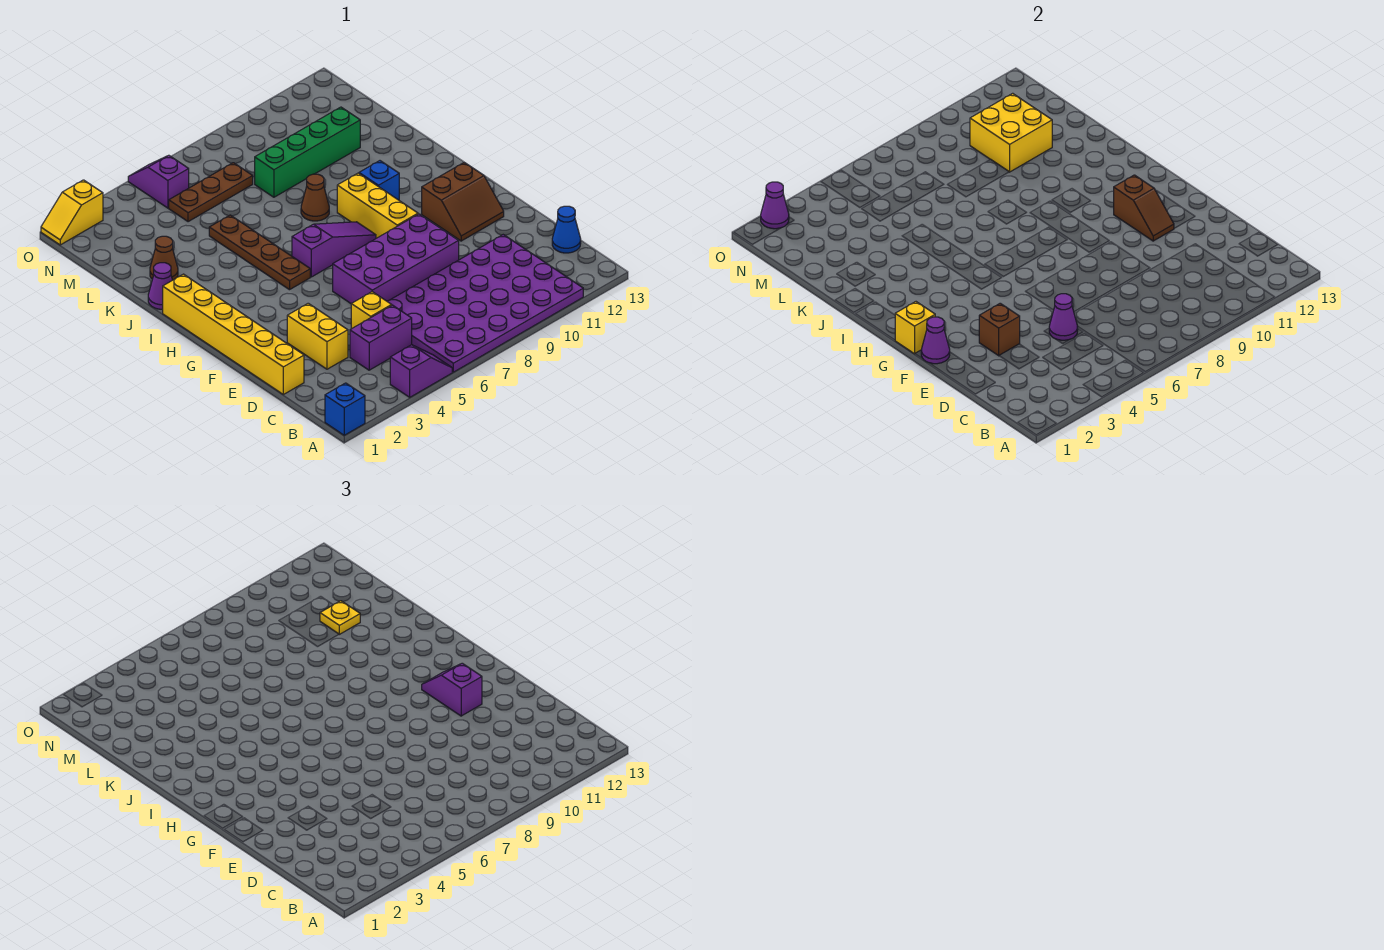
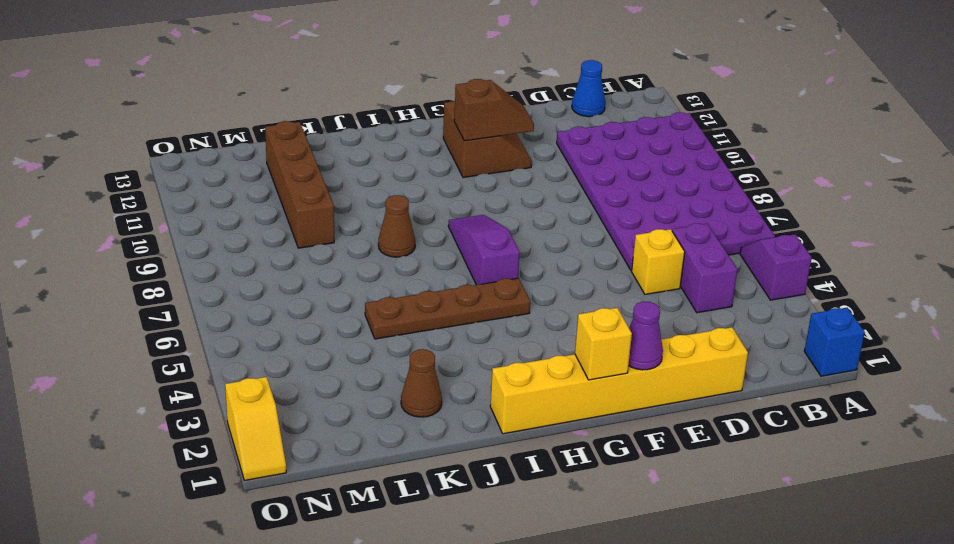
brown 1x4 brick [265,121,334,248] -> green 1x4 brick [255,107,360,197]
none -> yellow 1x2 brick [287,303,348,369]
none -> purple 2x4 brick [333,214,459,304]
none -> yellow 1x3 brick [337,173,418,238]
none -> blue 1x1 brick [359,161,399,200]

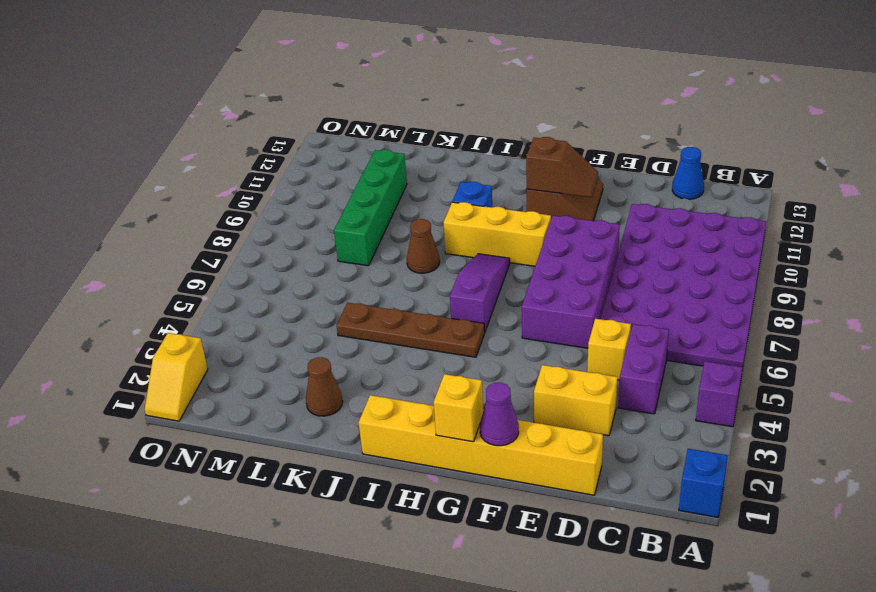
none -> purple 1x1 cone [148,263,172,309]
none -> brown 1x3 plate [169,163,253,222]
none -> purple 1x2 slope [128,155,189,208]
none -> purple 1x1 cone [1049,294,1078,340]

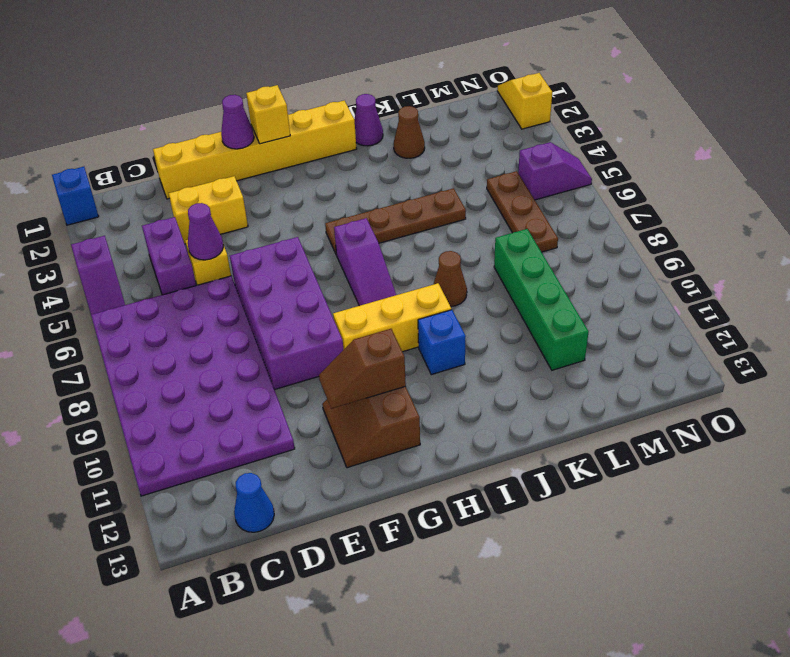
none -> brown 1x1 brick [979,303,1020,356]
none -> yellow 2x2 brick [970,93,1052,172]
none -> purple 1x1 cone [761,182,789,229]
none -> purple 1x2 slope [422,663,482,716]

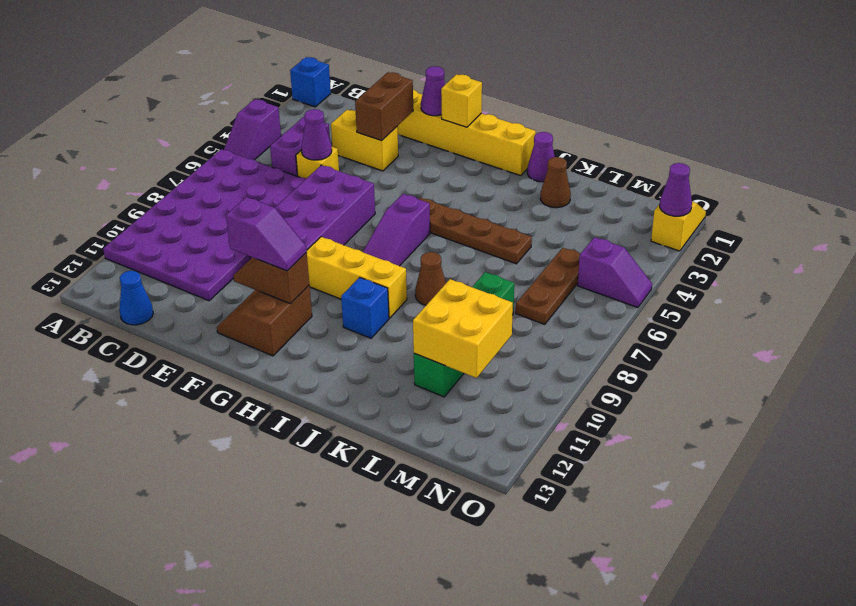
brown 1x2 brick [355,72,413,141] -> brown 1x1 brick [979,303,1020,356]
none -> yellow 1x1 plate [320,601,360,634]

